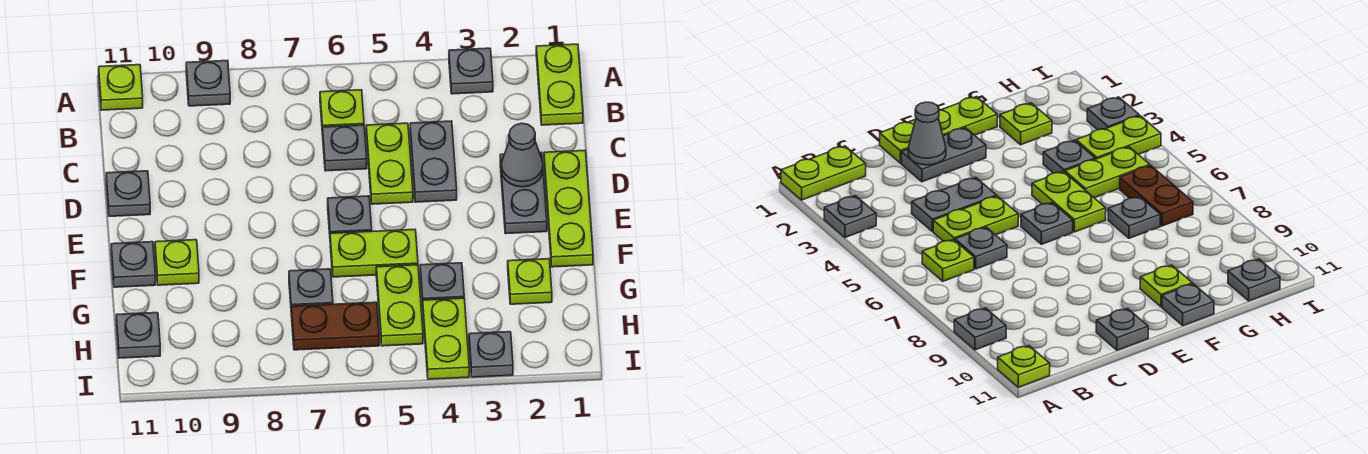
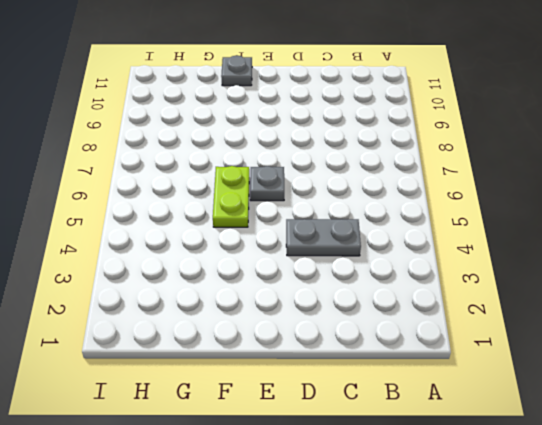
none -> lime 1x2 plate [536,44,583,125]
none -> grey 1x1 plate [449,48,493,94]
none -> grey 1x1 plate [186,61,230,106]

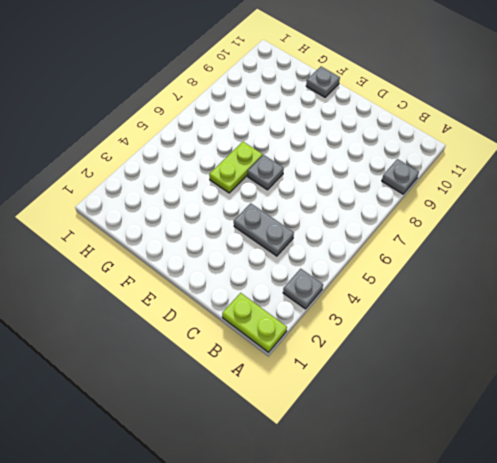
none -> lime 1x1 plate [99,65,143,110]
none -> lime 1x1 plate [320,90,364,135]
none -> lime 1x2 plate [366,123,413,204]

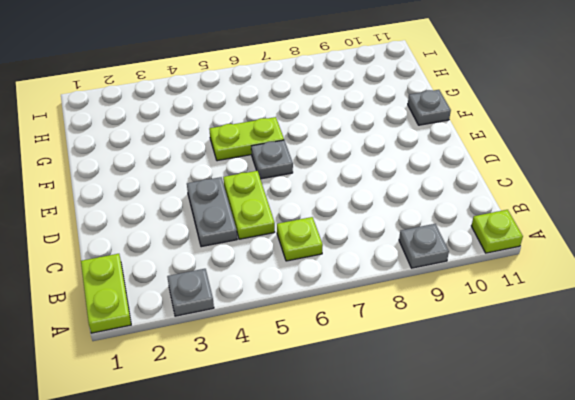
none -> grey 1x1 plate [323,125,367,171]
none -> lime 1x3 plate [544,150,593,267]
none -> grey 1x2 plate [500,152,547,234]

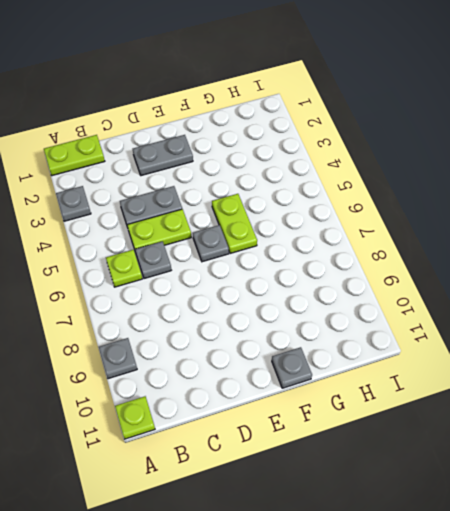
none -> lime 1x3 plate [544,150,593,267]
none -> grey 1x1 plate [106,171,150,216]
none -> lime 1x1 plate [155,240,199,285]

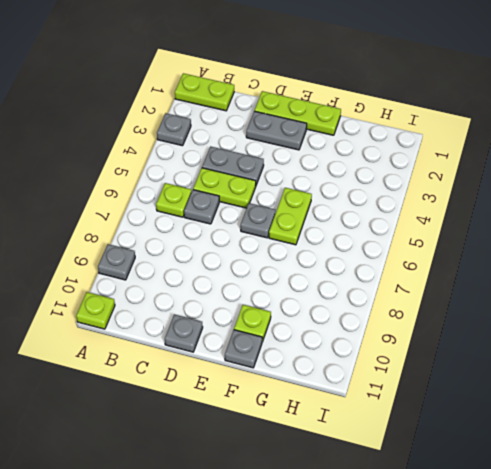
none -> lime 1x1 plate [508,259,552,304]
none -> grey 1x1 plate [420,263,464,306]
none -> lime 1x2 plate [376,265,423,346]

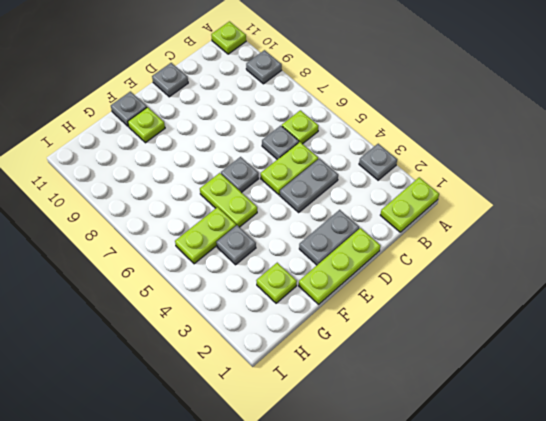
none -> grey 1x1 plate [289,269,333,306]
none -> lime 1x2 plate [423,298,469,379]
none -> brown 1x2 plate [291,302,379,350]

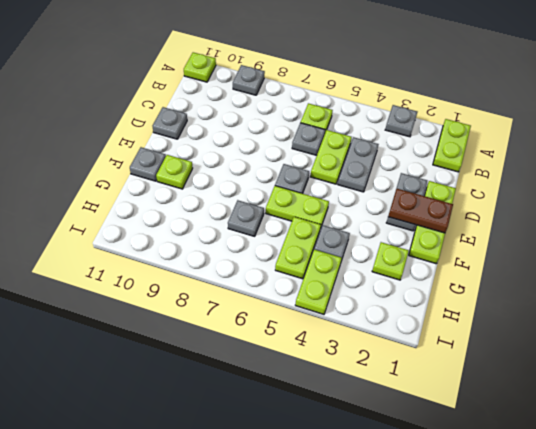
brown 1x2 plate [388,188,453,233] -> brown 1x2 plate moved to [291,302,379,350]
none -> grey 1x1 plate [116,313,160,358]
none -> grey 1x1 plate [469,332,513,377]
none -> grey 1x1 cone [501,123,543,187]

